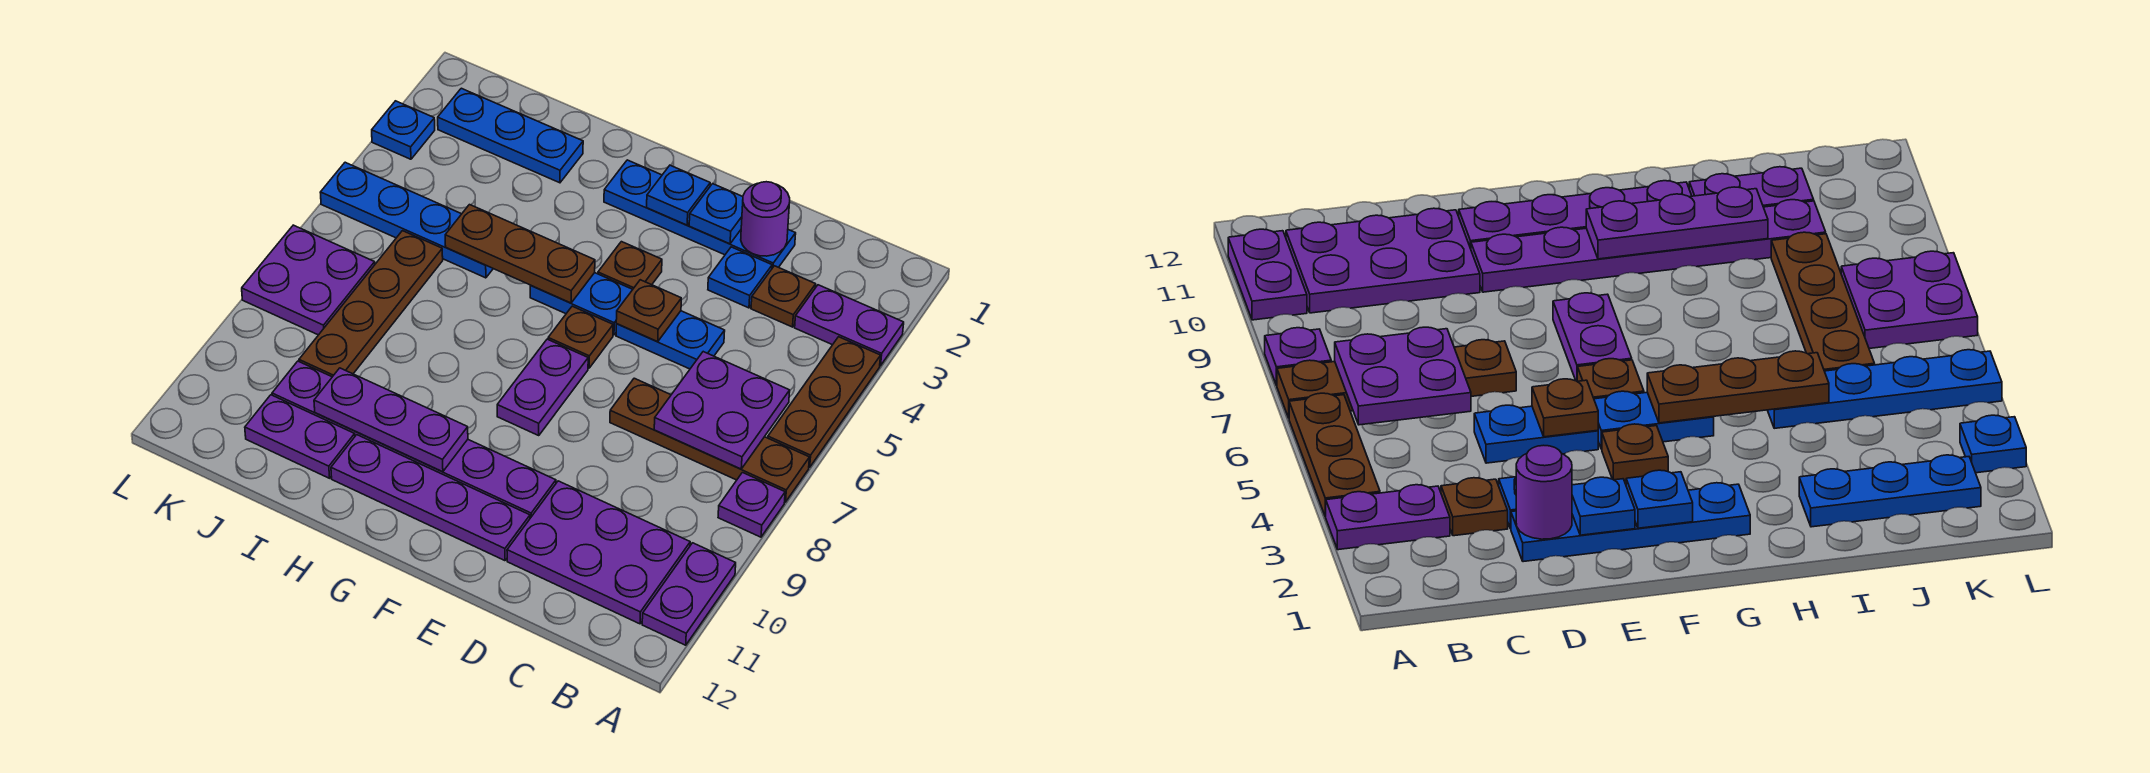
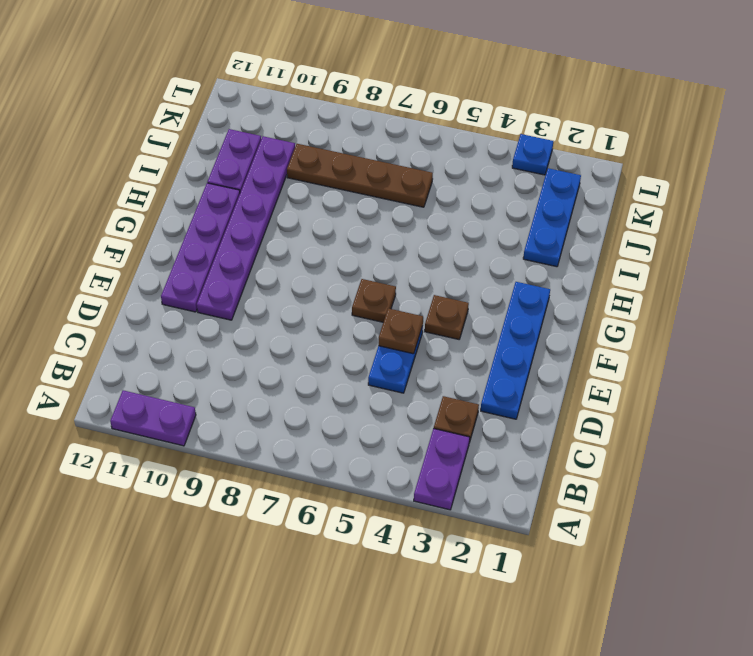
none -> brown 1x3 plate [768,337,881,467]
none -> brown 1x4 plate [610,378,809,502]
none -> purple 1x1 plate [718,473,785,537]

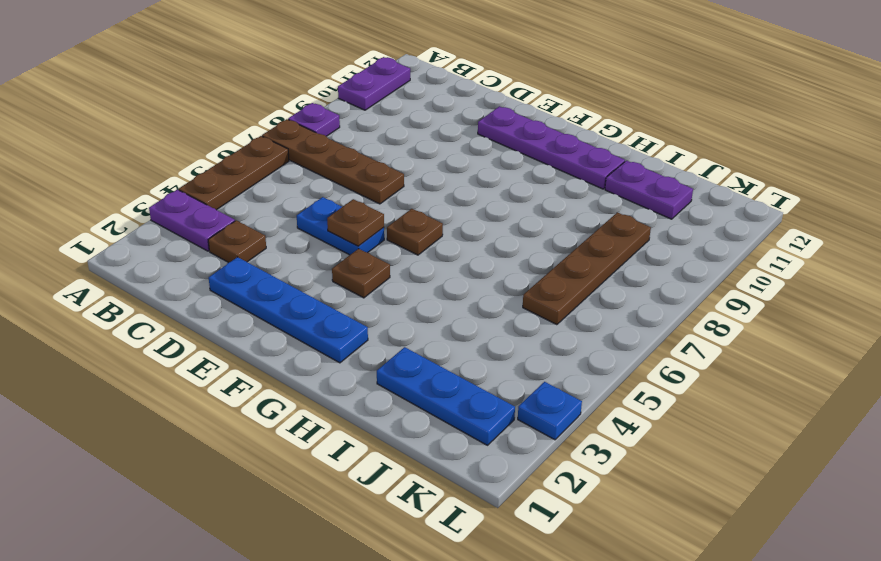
none -> purple 2x3 plate [507,481,690,624]
none -> blue 1x1 plate [708,247,772,308]
none -> purple 1x6 plate [272,361,556,518]

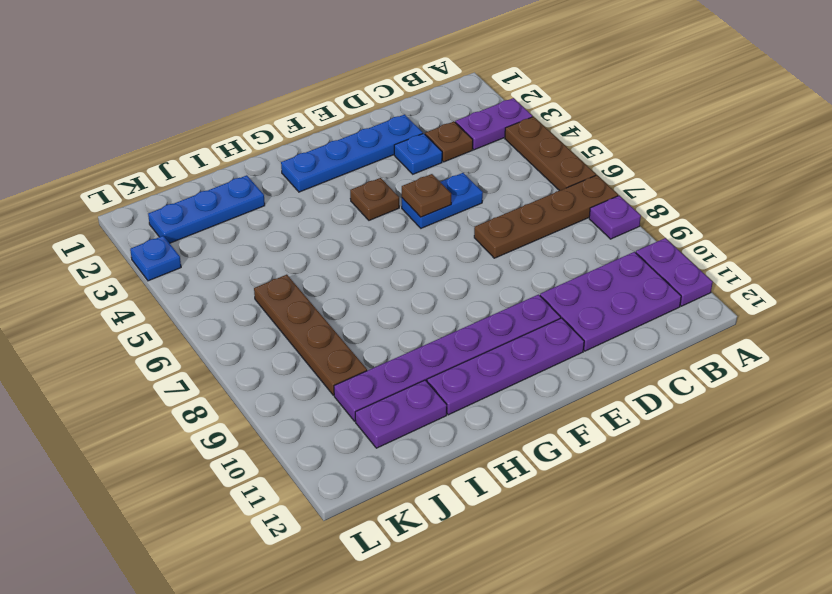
none -> blue 1x2 plate [530,273,633,335]
none -> brown 1x1 plate [548,306,613,368]
none -> purple 1x2 plate [497,339,588,435]

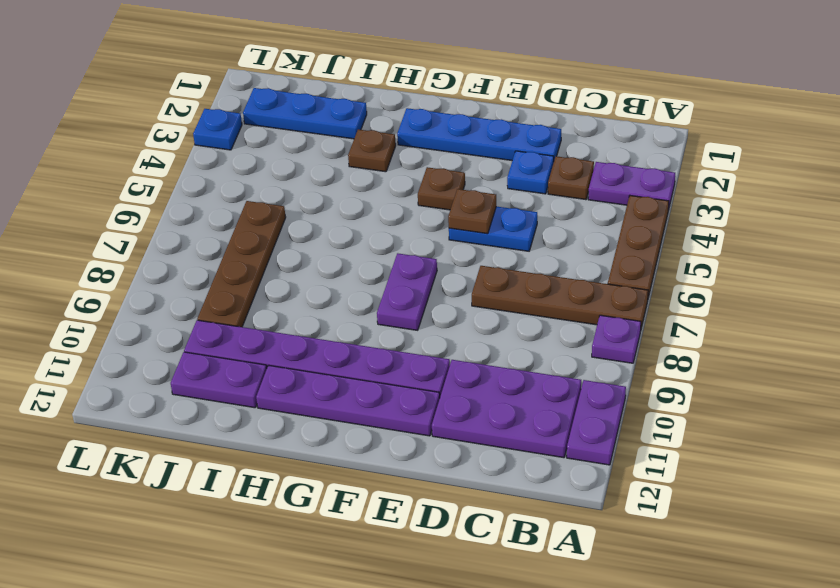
brown 1x1 plate [348,129,396,172] -> brown 1x1 plate moved to [548,306,613,368]
none -> blue 1x2 plate [530,273,633,335]
none -> blue 1x4 plate [320,162,493,278]
none -> purple 2x2 plate [242,225,375,335]

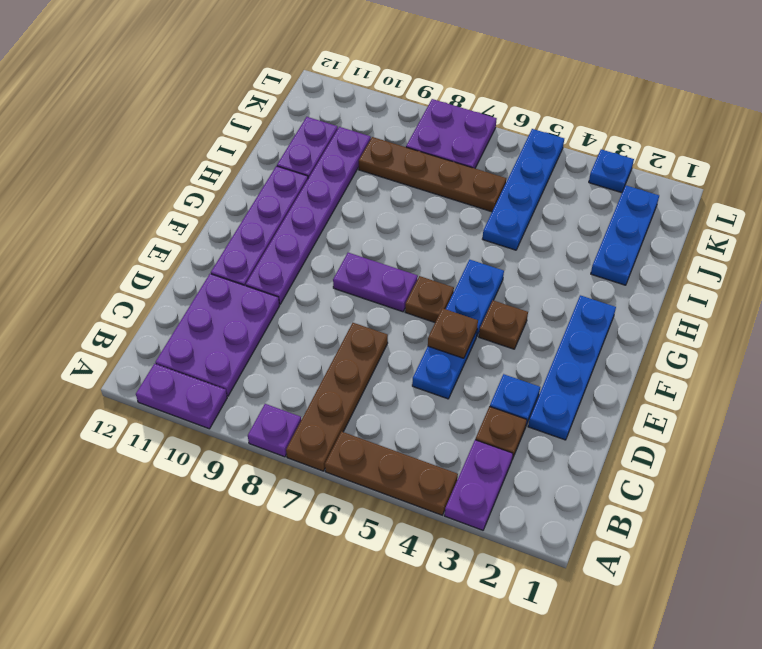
none -> purple 2x2 plate [654,352,790,469]
none -> purple 1x1 round brick [741,182,790,256]
none -> blue 1x1 plate [689,184,743,244]

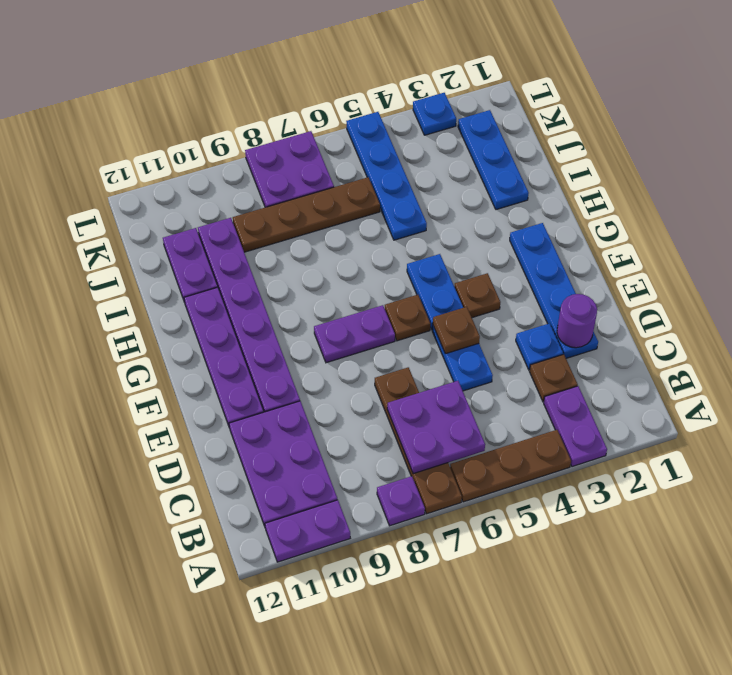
none -> blue 1x1 plate [689,184,743,244]
none -> blue 1x1 plate [647,165,710,225]
none -> brown 1x3 plate [445,205,595,303]

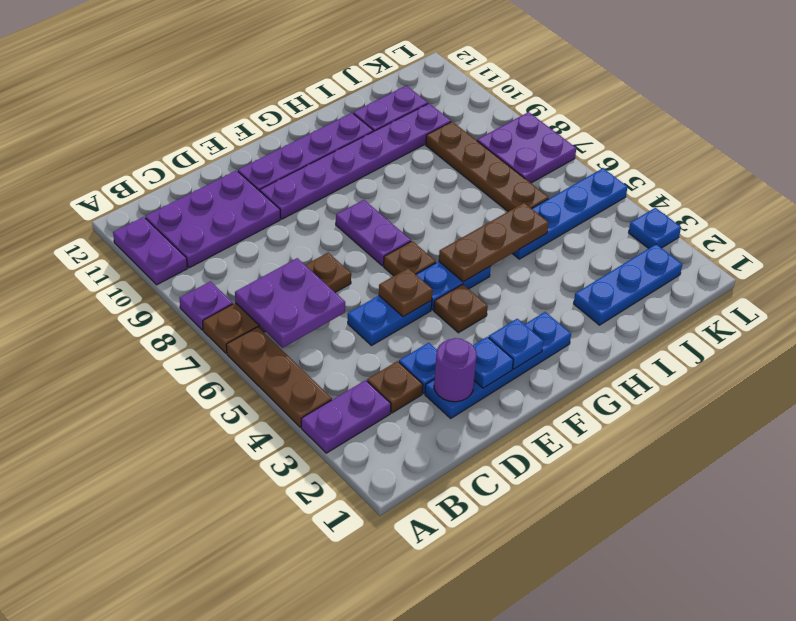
none -> purple 1x3 plate [314,368,468,472]

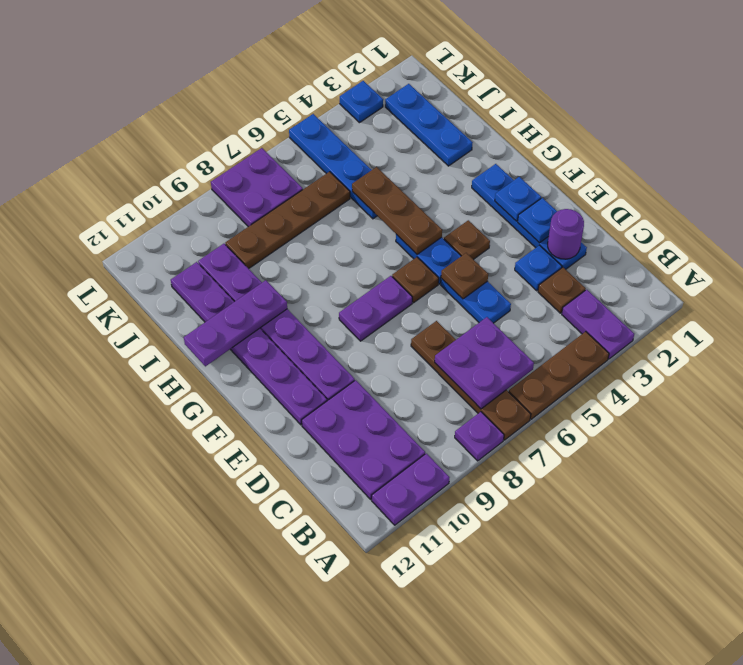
purple 1x3 plate [184,280,287,366] -> purple 1x3 plate turned to [314,368,468,472]

